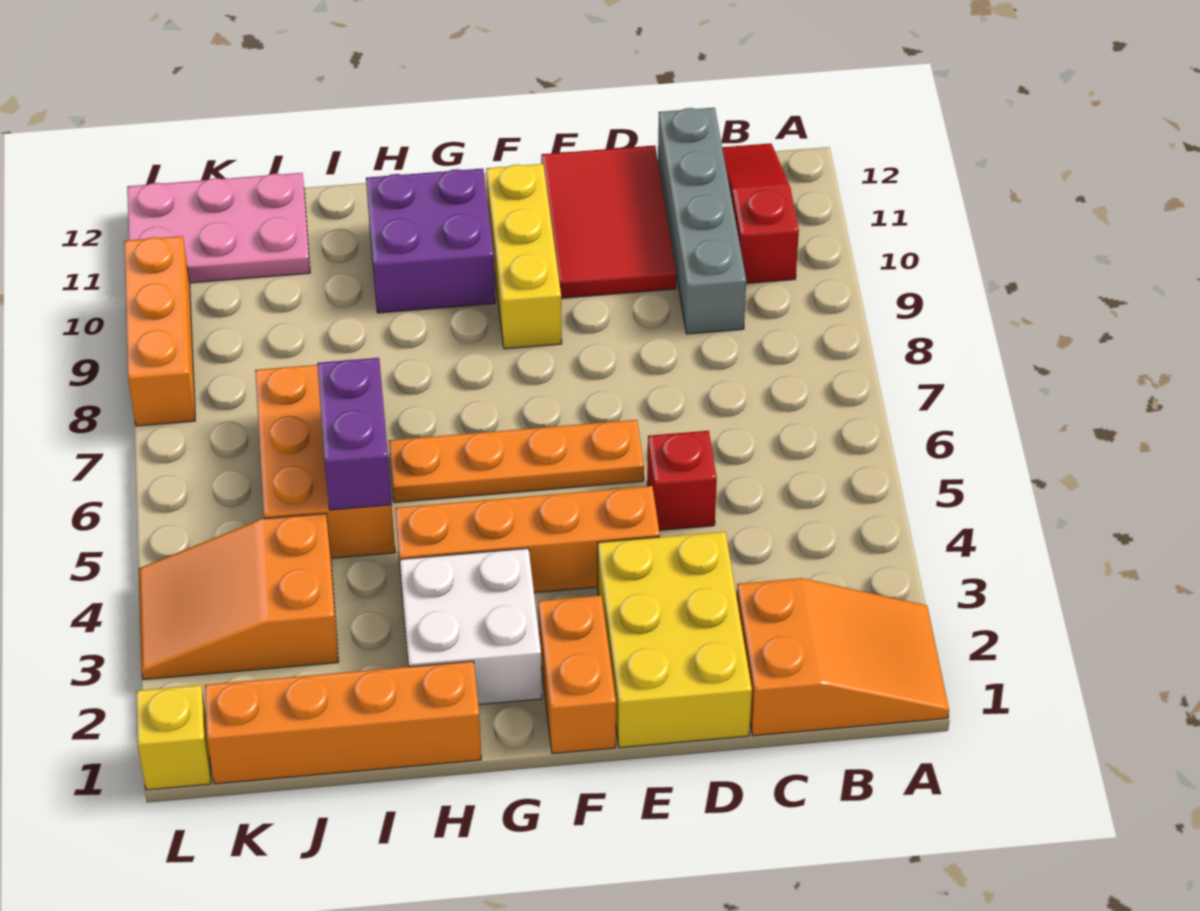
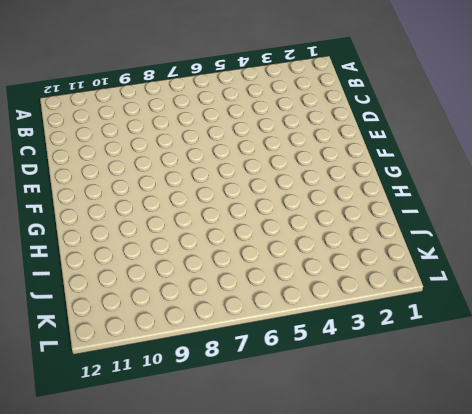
none -> orange 2x3 slope [737,578,949,736]
none -> red 1x3 slope [722,143,799,283]
none -> grey 1x4 brick [658,108,746,334]

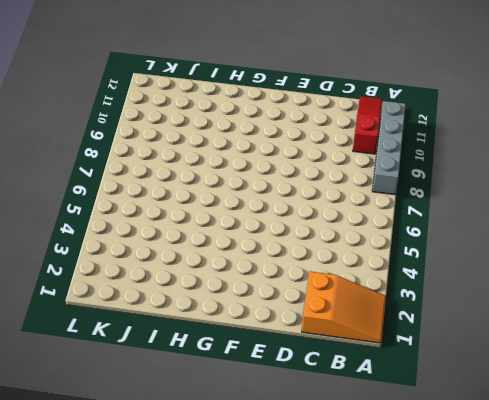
grey 1x4 brick [372,101,406,195] -> grey 1x4 brick moved to [658,108,746,334]
none -> yellow 2x3 brick [598,532,752,748]
none -> red 1x1 brick [647,431,717,530]
none -> red 2x3 tile [541,146,676,298]

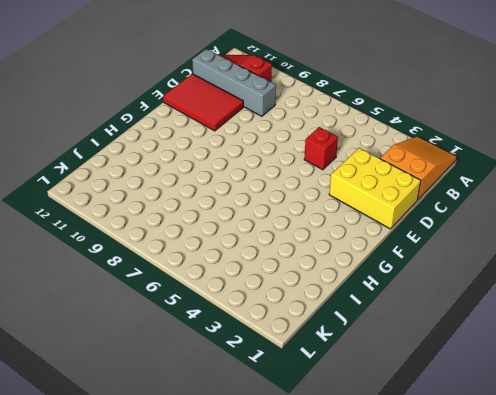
none -> orange 1x4 brick [395,486,660,593]
none -> orange 1x4 plate [389,420,644,502]
none -> orange 1x2 brick [538,595,616,754]

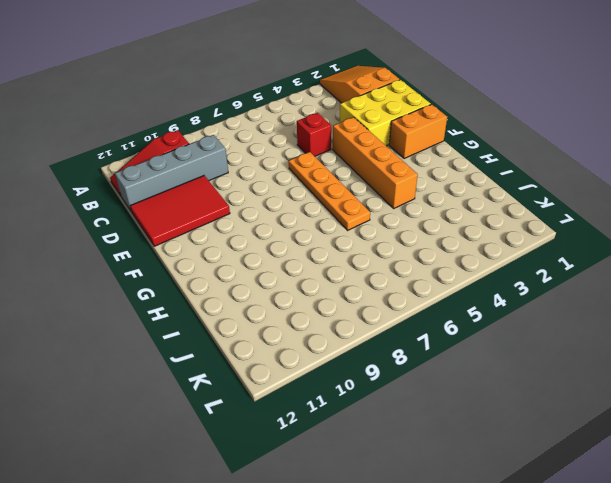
none -> yellow 1x3 brick [486,164,562,349]
none -> white 2x2 brick [400,548,542,705]
none -> purple 2x2 brick [366,168,495,313]

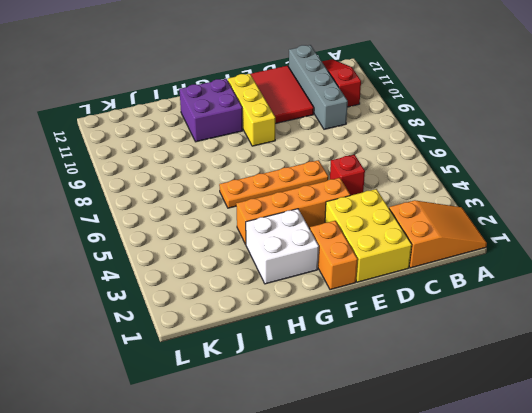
none -> orange 1x4 brick [205,661,481,784]
none -> orange 2x3 brick [255,365,395,558]
none -> orange 2x3 slope [139,513,338,680]

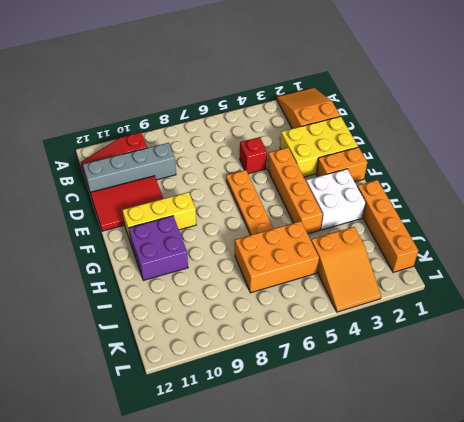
none -> pink 2x3 plate [127,173,310,283]
none -> yellow 1x1 brick [136,685,211,790]
none -> orange 1x3 brick [124,236,195,426]

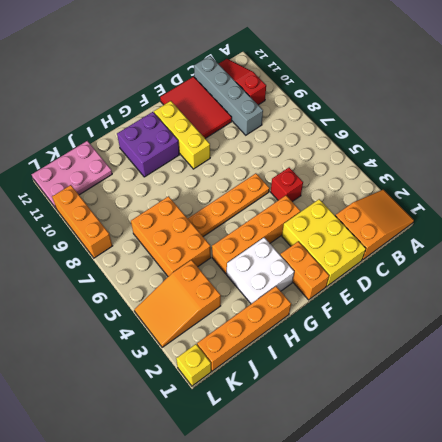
none -> purple 1x2 brick [317,358,392,510]

